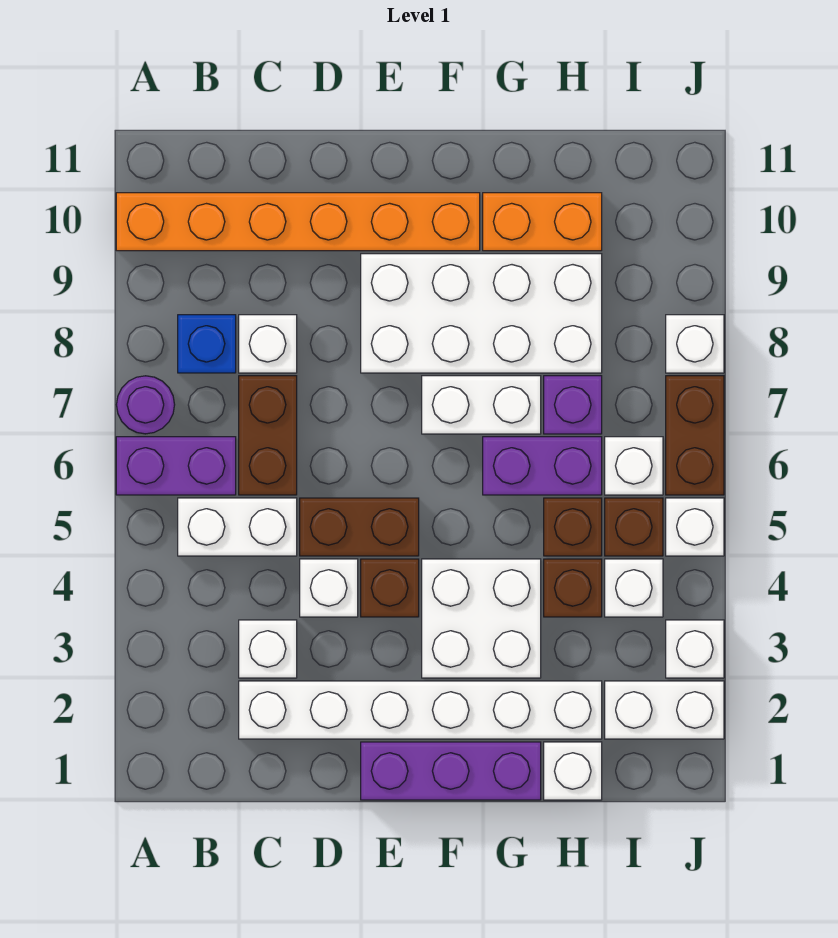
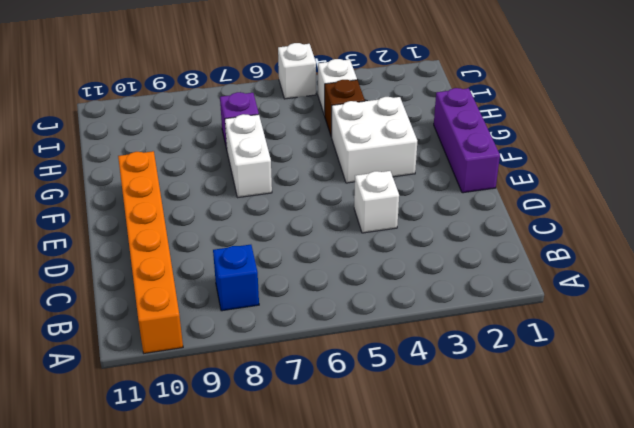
none -> purple 1x2 brick [116,437,236,495]
none -> purple 1x1 round brick [117,376,175,434]
none -> white 1x2 brick [178,498,297,556]
none -> white 1x6 brick [239,681,602,739]

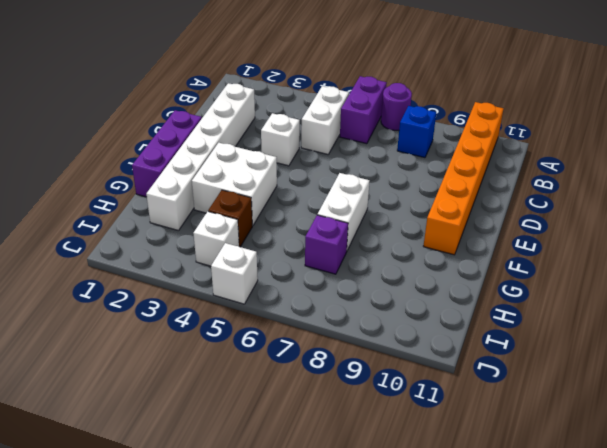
none -> white 1x1 brick [239,620,297,678]
none -> brown 1x2 brick [239,376,297,495]
none -> white 1x1 brick [239,315,297,373]
none -> brown 1x2 brick [300,498,419,556]

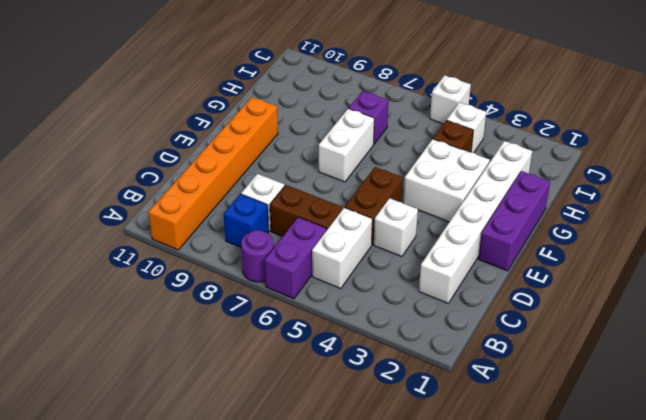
none -> white 1x1 brick [239,620,297,678]
none -> brown 1x1 brick [361,559,419,617]
none -> white 2x4 brick [361,254,602,373]
none -> purple 1x2 brick [483,437,602,495]

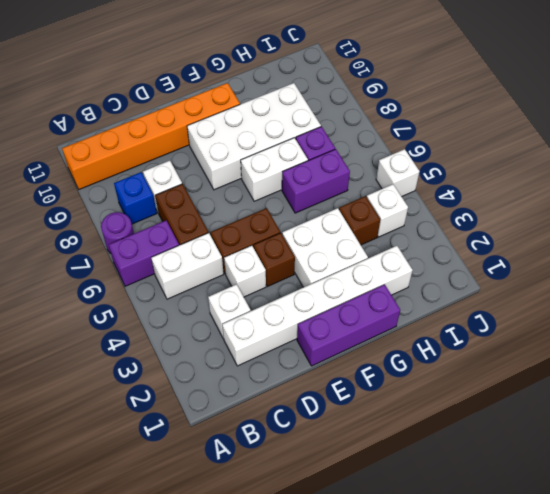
none -> orange 1x2 brick [483,193,602,251]
none -> white 1x1 brick [544,742,602,800]
none -> brown 1x1 brick [544,498,602,556]
none -> white 1x2 brick [605,681,724,739]

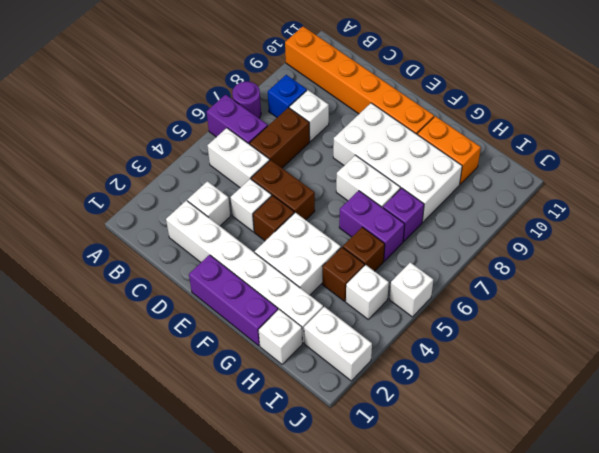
none -> brown 1x1 brick [605,498,663,556]
none -> white 1x1 brick [605,437,663,495]
none -> white 1x1 brick [666,620,724,678]
none -> brown 1x2 brick [666,376,724,495]

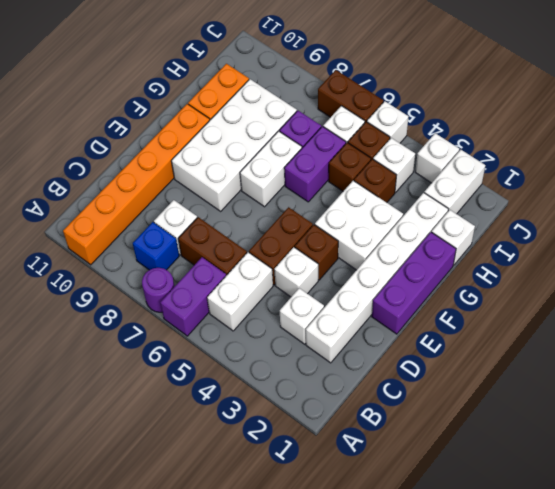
none -> white 1x1 brick [666,315,724,373]

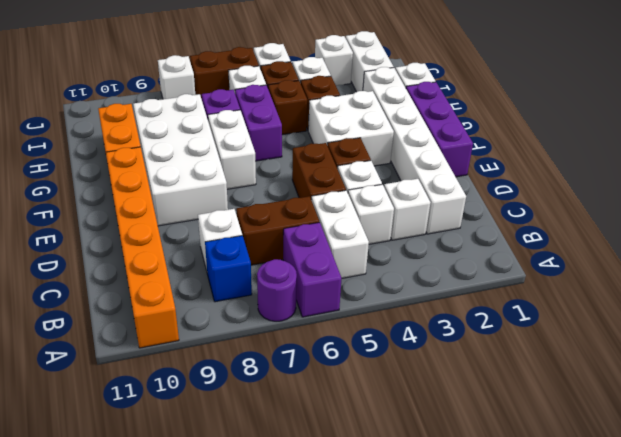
white 1x1 brick [348,184,394,244] -> none

